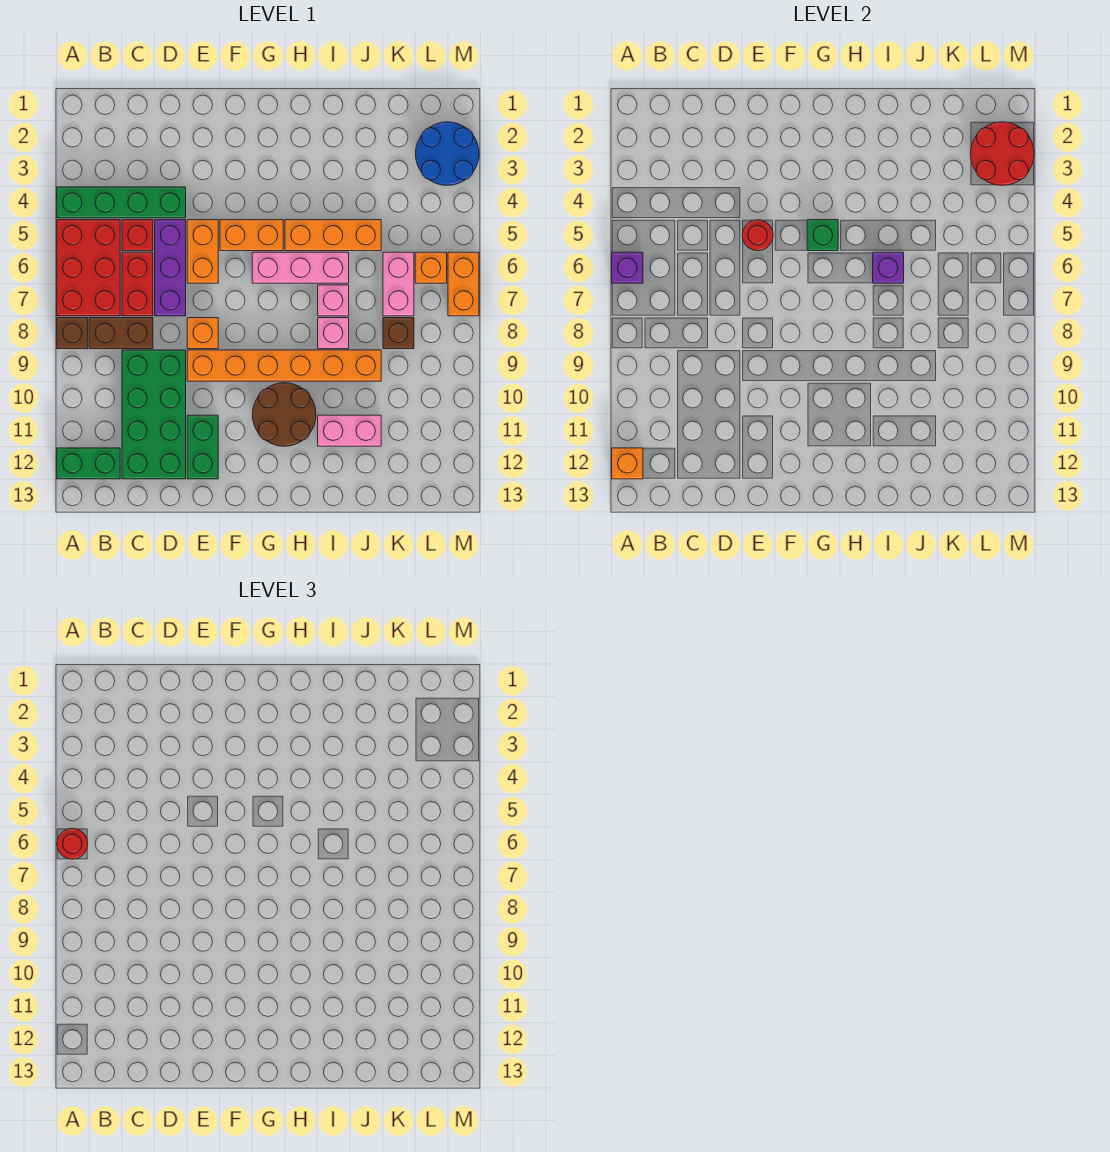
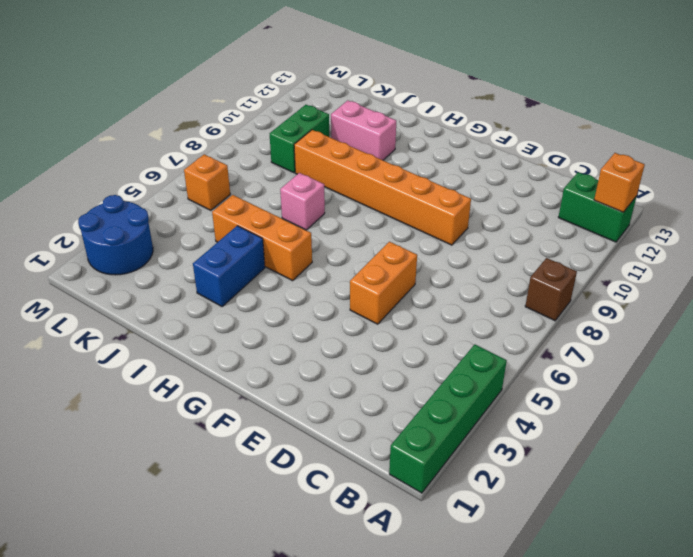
green 1x4 brick [389,344,507,493] -> green 1x4 brick turned to [57,187,186,218]
blue 1x2 brick [193,226,265,306] -> none
green 1x2 brick [270,105,329,173] -> green 1x2 brick moved to [187,415,218,479]
none -> red 2x3 brick [57,220,120,316]
none -> brown 1x2 brick [89,318,153,349]
none -> red 1x1 brick [122,220,153,251]
none -> red 1x2 brick [122,252,153,316]

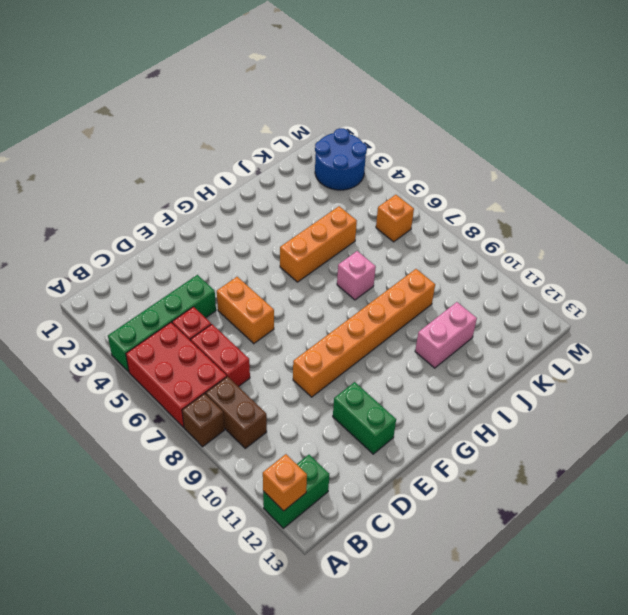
brown 1x2 brick [206,377,267,448] -> brown 1x2 brick turned to [89,318,153,349]
none -> green 2x4 brick [122,350,186,479]
none -> purple 1x3 brick [155,220,186,316]
none -> orange 1x1 brick [187,318,218,349]
none -> orange 1x2 brick [220,220,283,251]

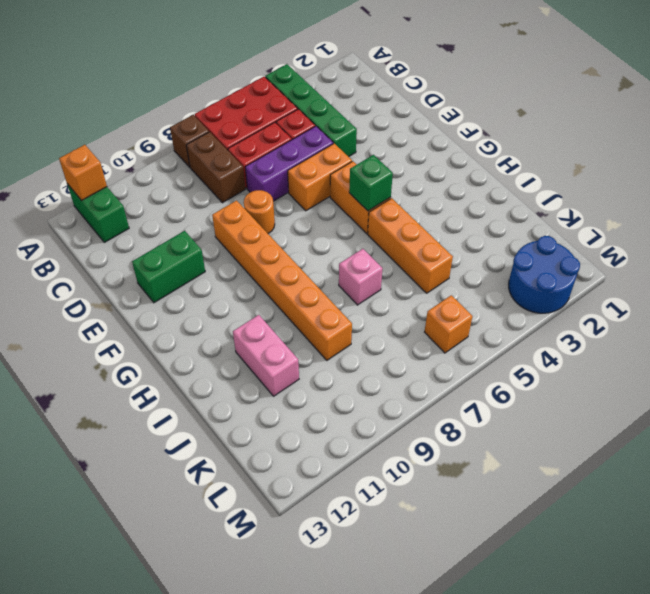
orange 1x1 round brick [244,190,275,234] -> orange 1x1 brick [187,318,218,349]
none -> green 2x4 brick [122,350,186,479]
none -> pink 1x3 brick [252,252,349,283]
none -> brown 2x2 round brick [252,383,316,446]
none -> pink 1x1 brick [318,318,349,349]

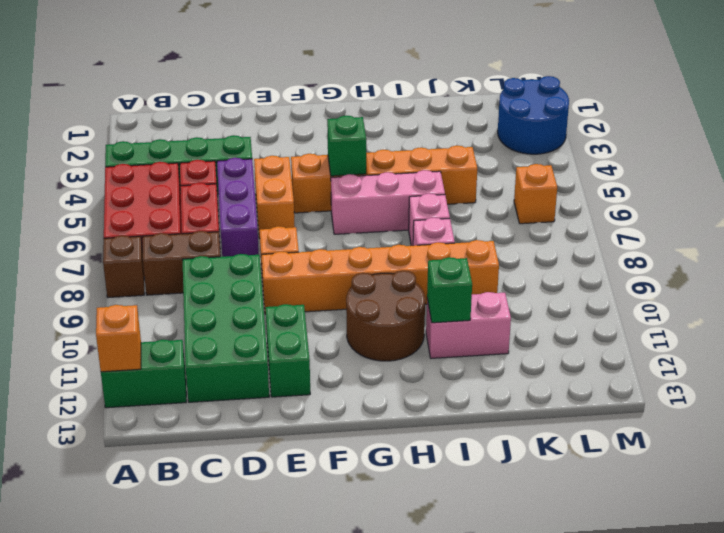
green 1x1 brick [427,257,472,323] -> none
none -> pink 1x2 brick [383,252,414,316]
none -> brown 1x1 brick [383,318,414,349]
none -> orange 1x2 brick [448,252,479,316]
none -> purple 1x1 brick [612,252,643,283]

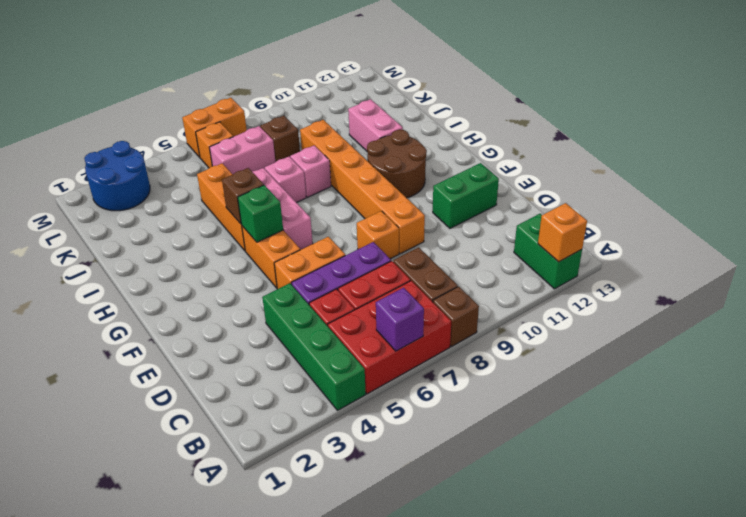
brown 1x1 brick [222,168,264,224] -> none
none -> green 2x4 brick [122,350,186,479]
none -> red 1x1 round brick [742,220,773,251]
none -> purple 1x1 brick [873,252,904,283]
none -> red 2x2 round brick [971,122,1034,186]

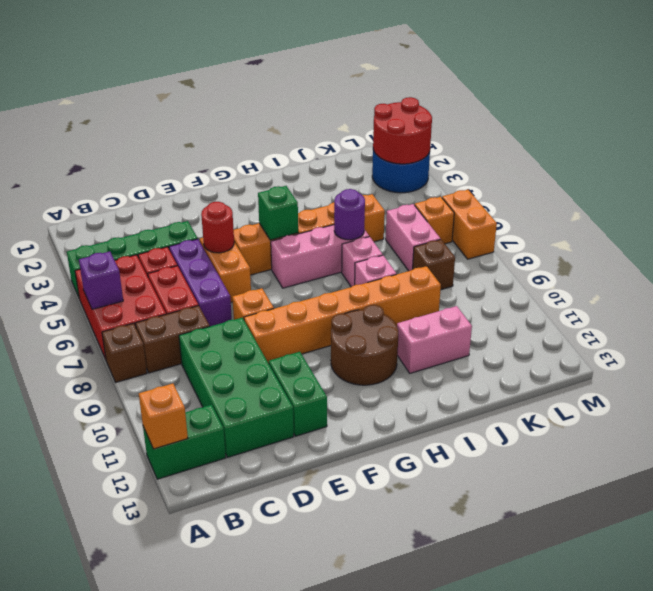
purple 1x1 round brick [334,189,365,240] -> purple 1x1 brick [873,252,904,283]
none -> red 1x1 round brick [57,828,88,859]

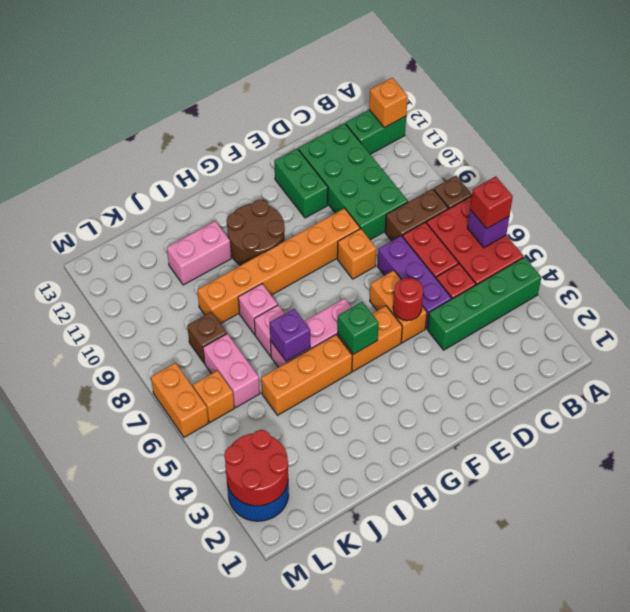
red 1x1 brick [470,176,513,229] -> red 1x1 round brick [57,828,88,859]

